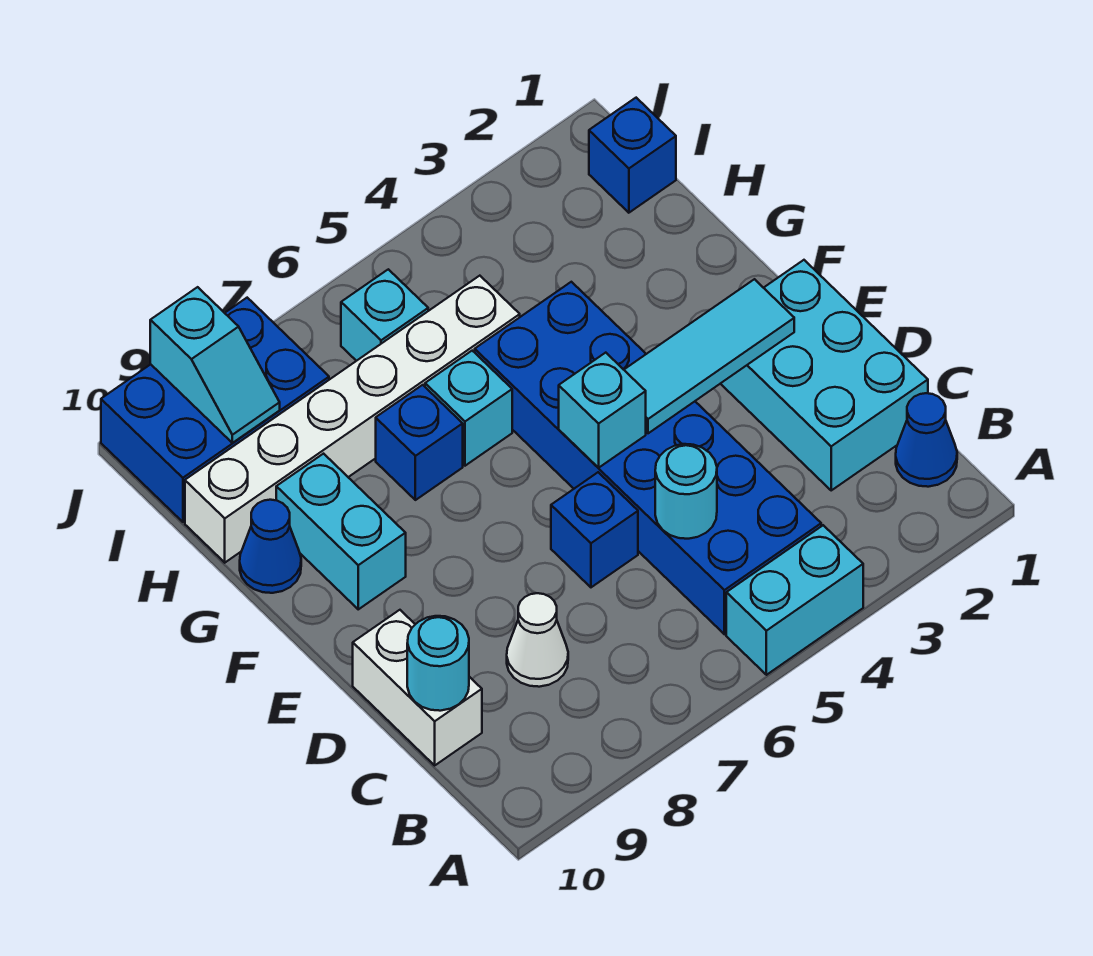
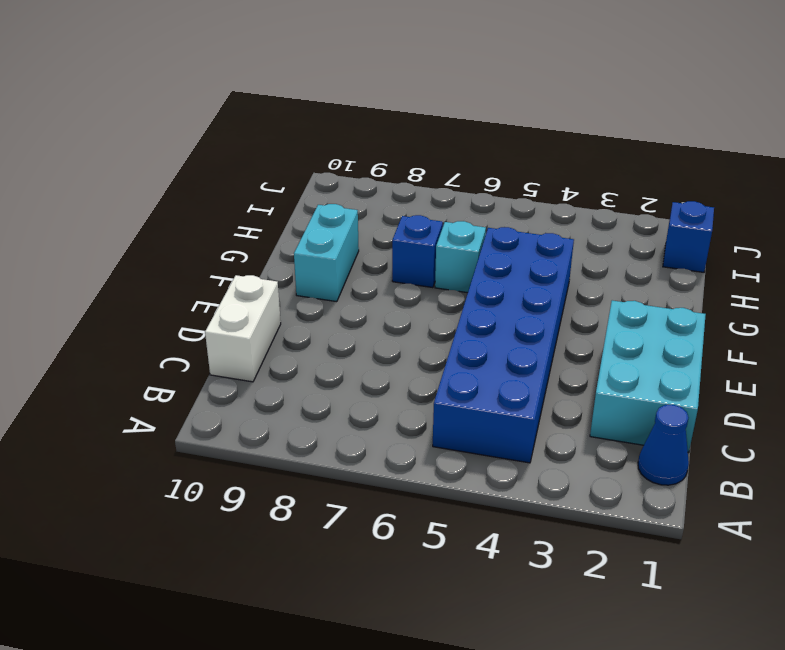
none -> cyan 1x2 brick [726,525,863,675]
none -> white 1x1 cone [507,593,568,687]
none -> blue 1x1 brick [551,472,638,587]

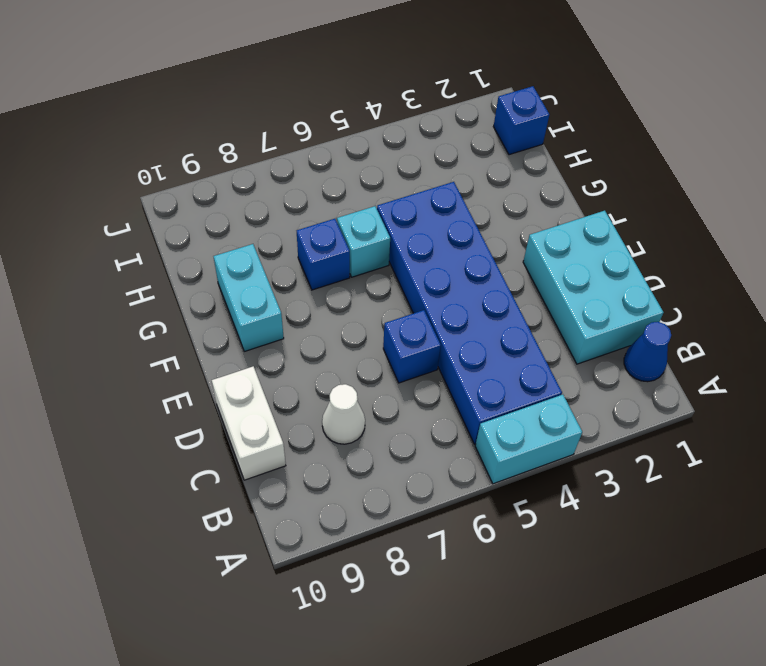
none -> blue 1x1 cone [240,500,301,593]
none -> white 1x6 brick [185,276,520,563]
none -> cyan 1x1 brick [341,269,428,361]

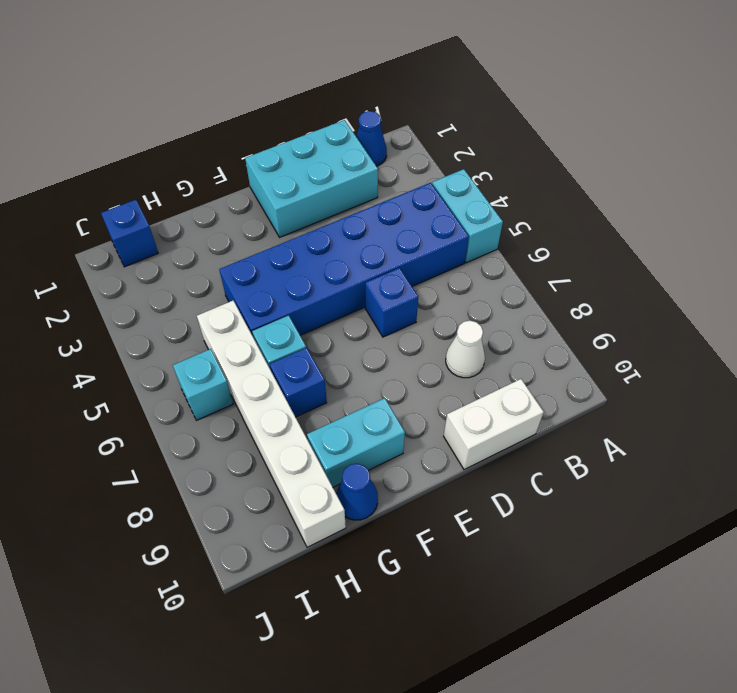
none -> blue 2x3 brick [101,298,329,522]
none -> cyan 1x1 round brick [655,444,717,539]
none -> cyan 1x1 round brick [407,616,469,711]

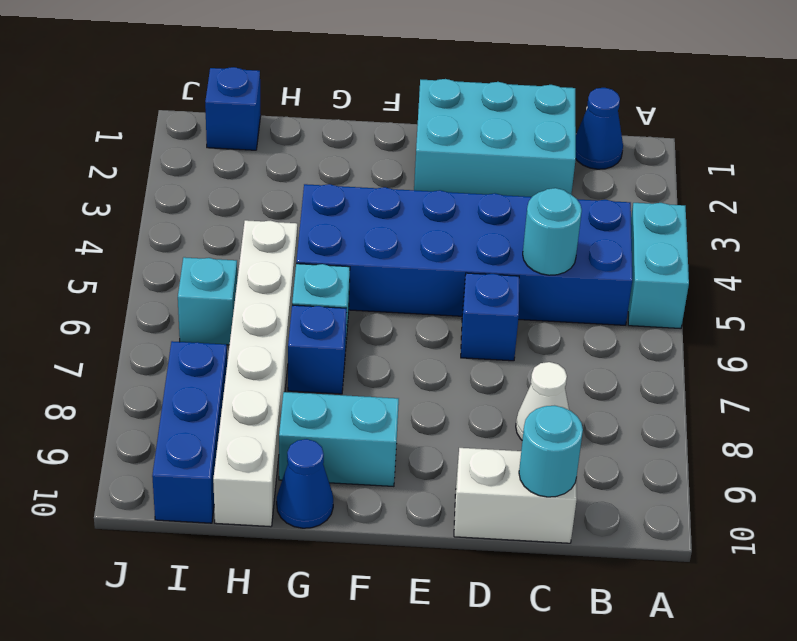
blue 1x3 brick [152,341,227,523] -> blue 2x3 brick [101,298,329,522]
none -> cyan 1x3 tile [624,279,794,433]
none -> cyan 1x1 brick [559,353,646,468]
none -> cyan 1x2 slope [150,287,280,443]

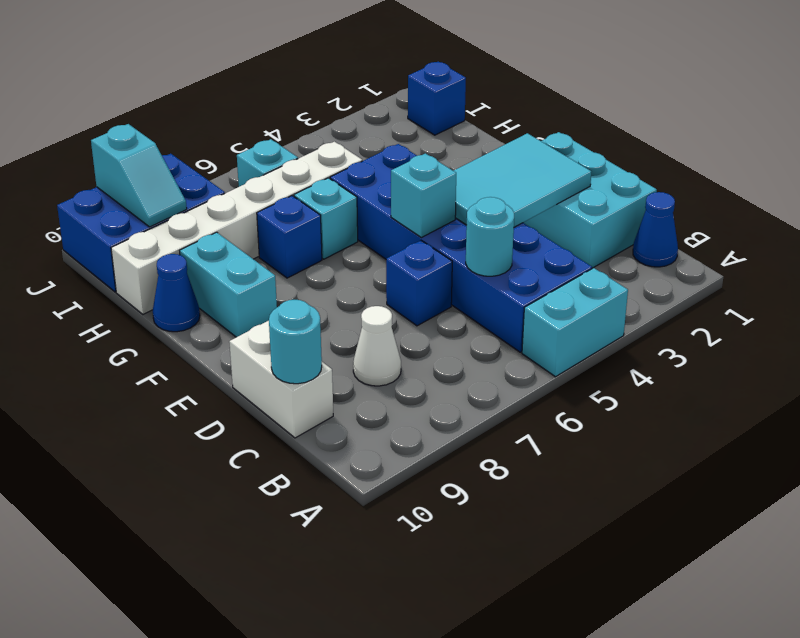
cyan 2x3 tile [454,133,591,227] -> cyan 1x3 tile [624,279,794,433]

